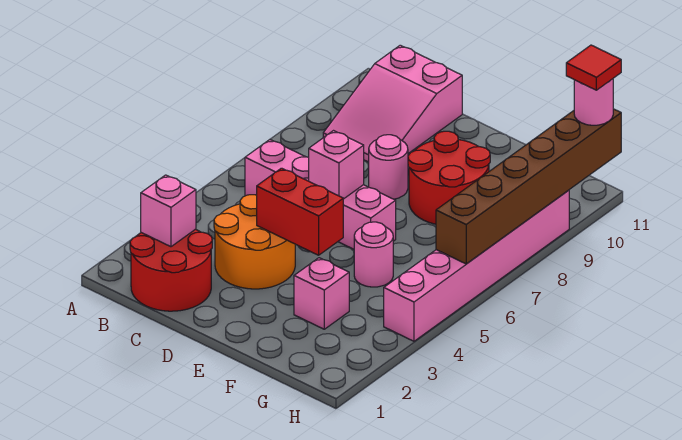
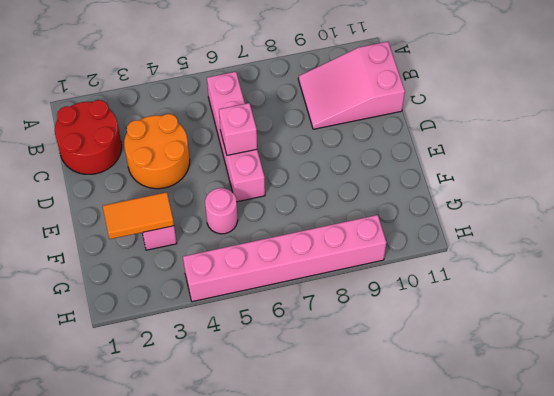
orange 1x2 tile [103,192,174,239] -> none
none -> pink 1x1 round brick [369,135,408,199]
none -> red 2x2 round brick [408,131,490,224]
none -> pink 1x1 brick [141,175,196,247]

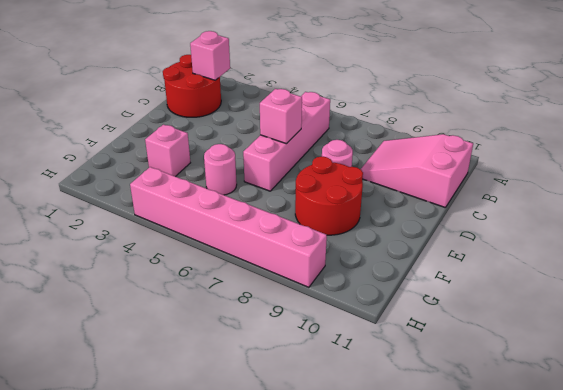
none -> orange 2x2 round brick [214,195,295,289]
none -> red 1x2 brick [257,168,343,255]
none -> brown 1x6 brick [436,109,621,264]

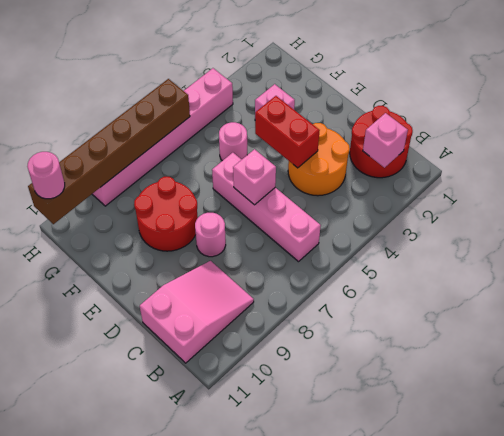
none -> red 1x1 tile [566,45,621,90]

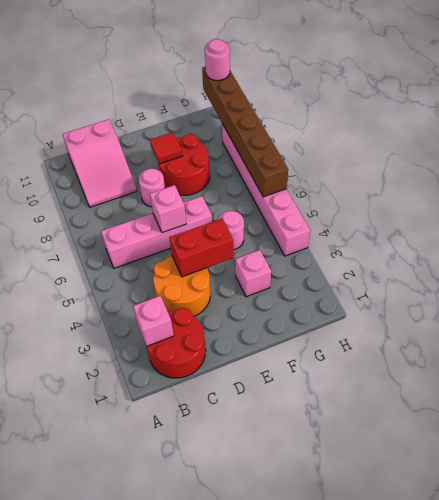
red 1x1 tile [150,132,182,164] -> red 1x1 tile moved to [566,45,621,90]

